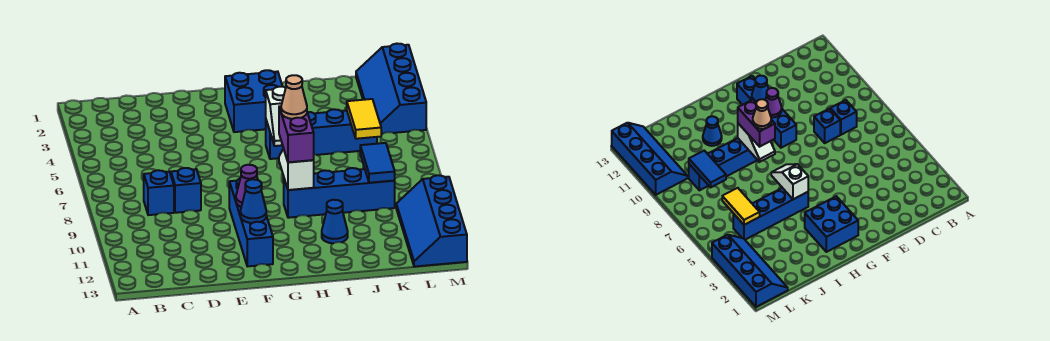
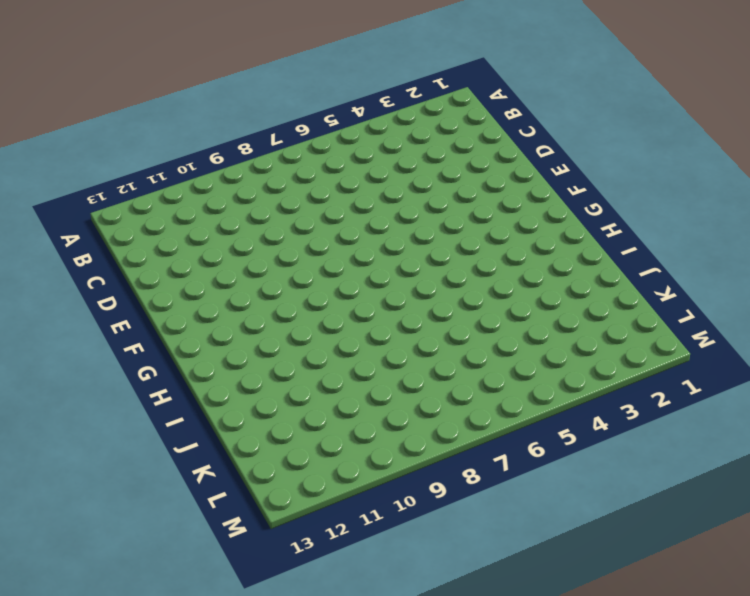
none -> blue 1x1 brick [144,170,174,215]
none -> blue 1x1 brick [171,168,201,213]
none -> blue 1x4 brick [229,179,273,266]

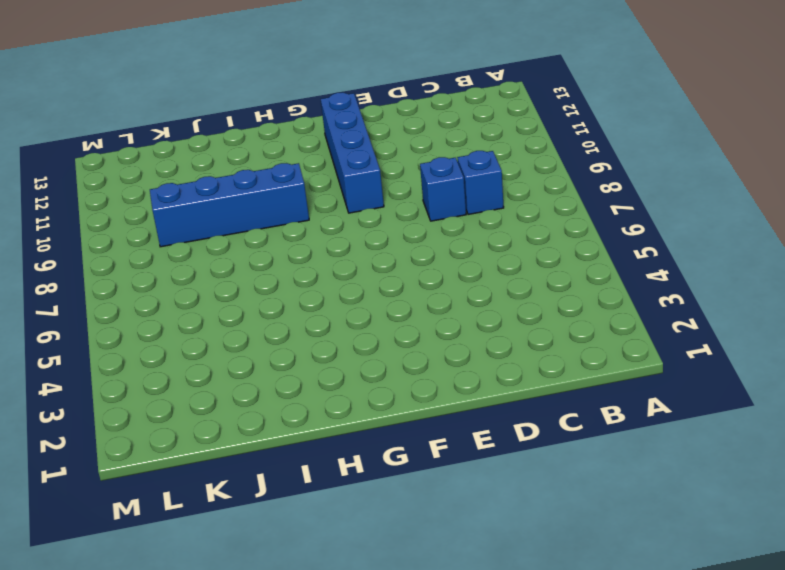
none -> blue 2x2 brick [225,70,283,132]
none -> blue 1x4 brick [266,109,377,159]
none -> blue 1x1 cone [322,200,348,243]

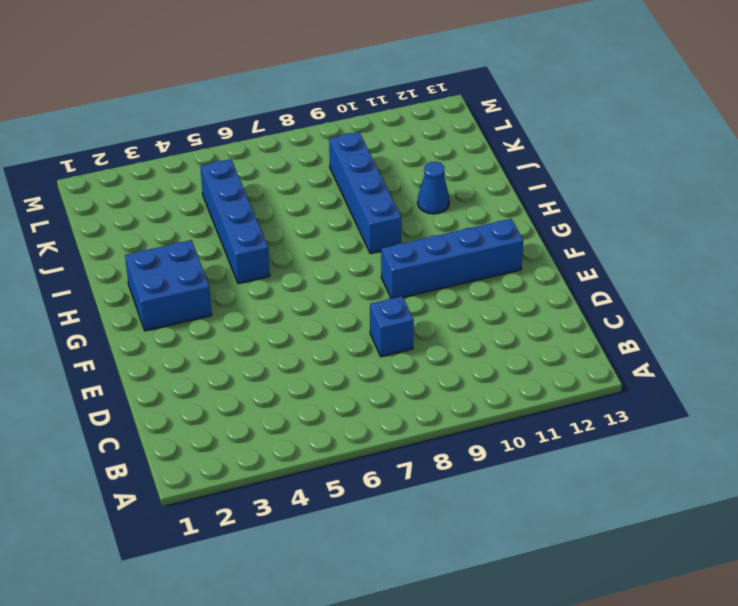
none -> blue 1x1 brick [144,170,174,215]
none -> blue 2x4 slope [356,44,426,134]
none -> blue 2x4 slope [396,175,467,267]

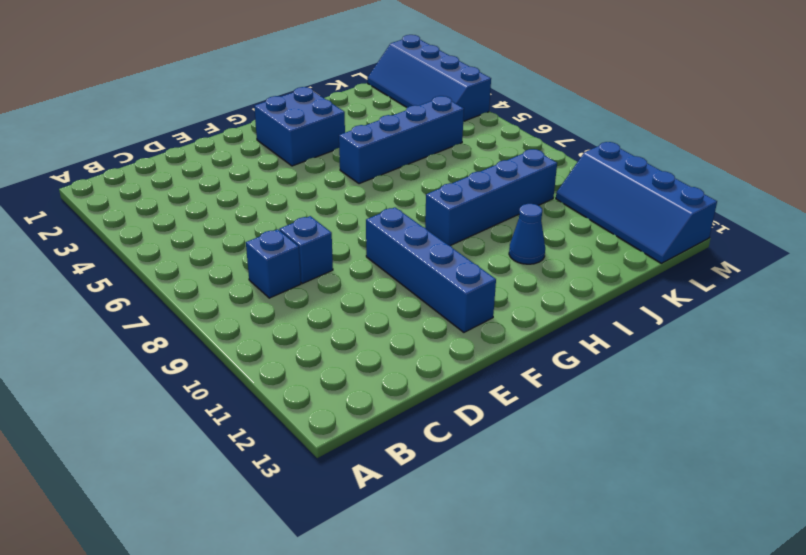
none -> purple 1x1 cone [236,165,258,207]
none -> blue 1x1 cone [241,179,266,223]
none -> white 1x2 slope [266,87,286,146]

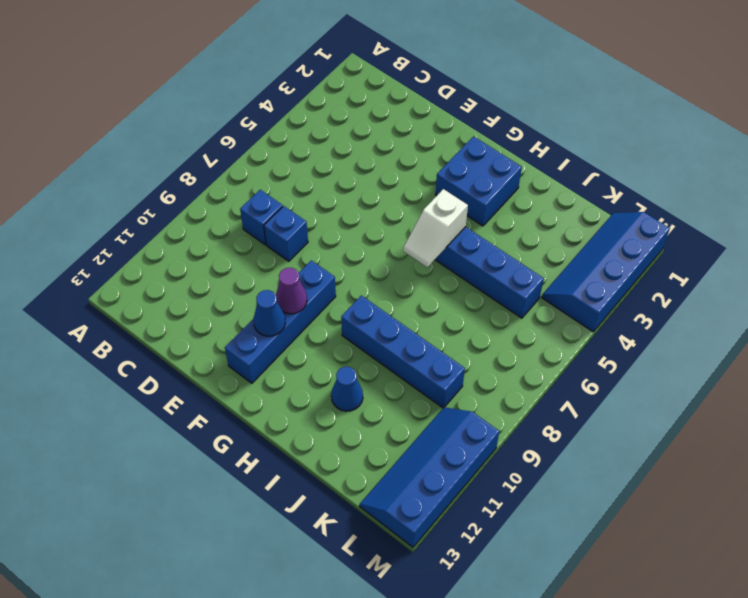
none -> white 1x2 slope [279,149,314,190]
none -> yellow 1x2 tile [347,99,381,139]
none -> blue 1x2 tile [360,143,395,183]

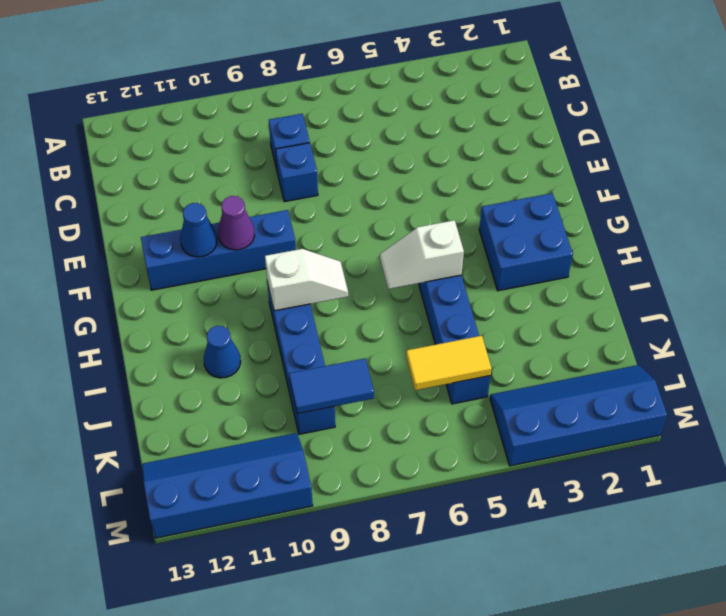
none -> purple 1x2 brick [279,106,314,162]
none -> tan 1x1 cone [281,75,307,119]

